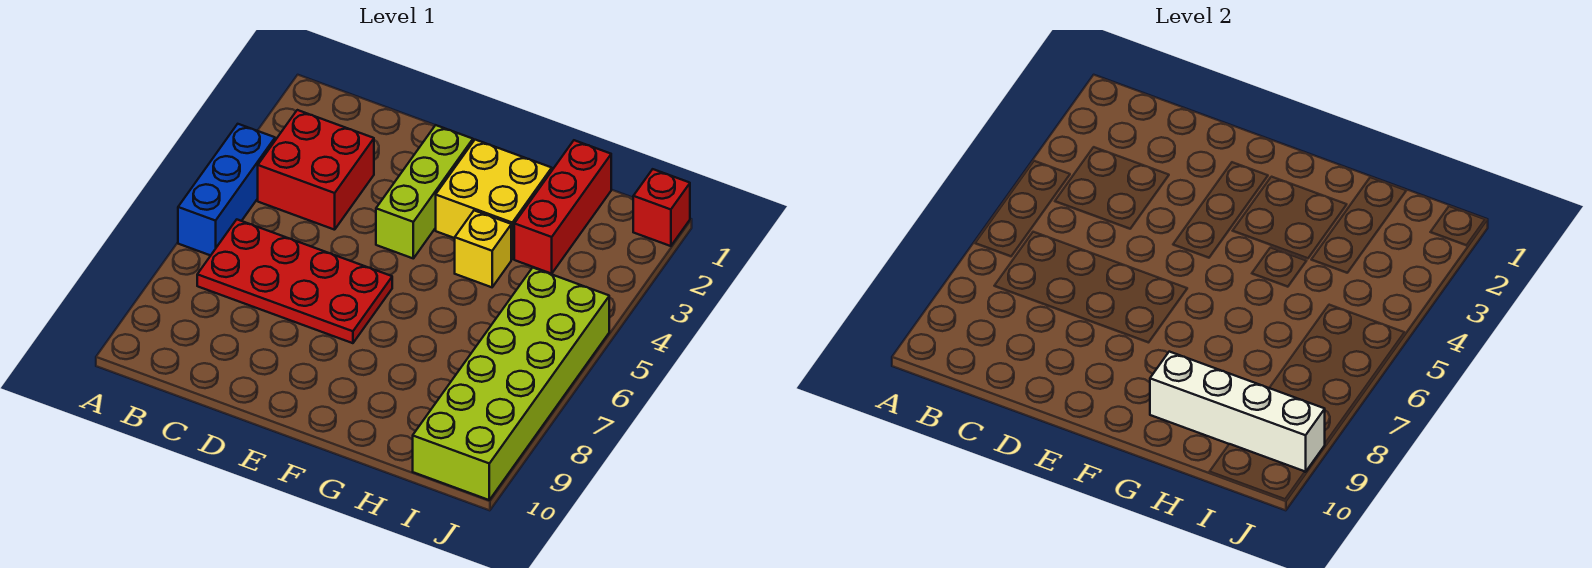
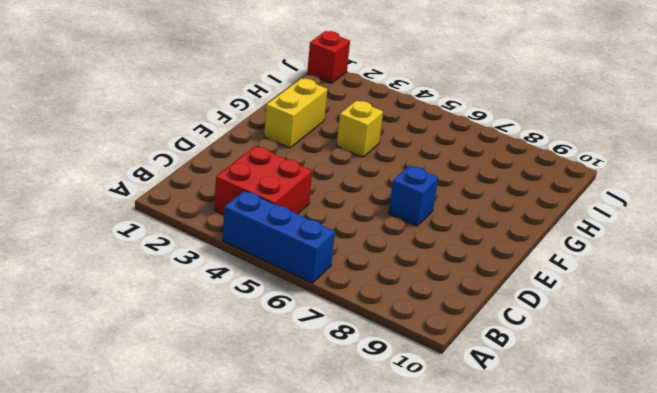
blue 1x1 brick [389,165,438,226] -> red 2x4 plate [197,220,392,343]
yellow 1x2 brick [264,78,327,148] -> yellow 2x2 brick [436,140,552,259]
none -> lime 1x3 brick [376,125,473,258]
none -> red 1x3 brick [514,140,611,274]

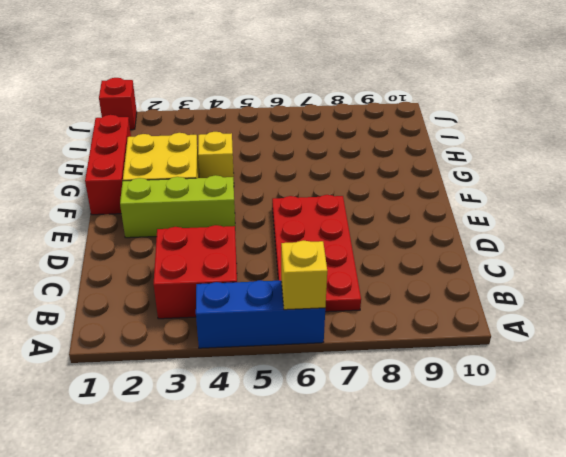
yellow 1x1 brick [281,241,327,310] -> none
red 1x3 brick [85,115,131,215] -> red 1x3 brick turned to [514,140,611,274]
none -> lime 2x6 brick [413,268,609,500]
none -> white 1x4 brick [1150,352,1325,472]

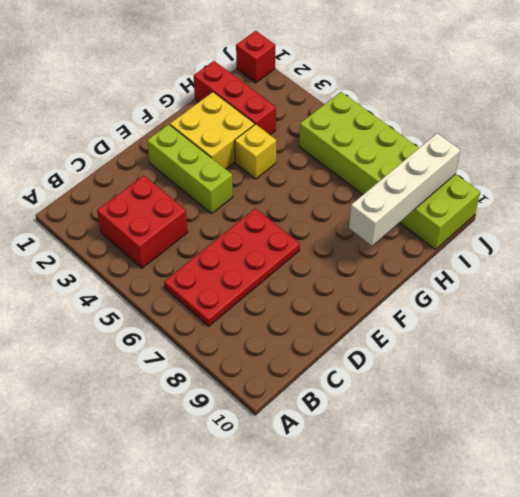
none -> blue 1x3 brick [178,124,275,256]

